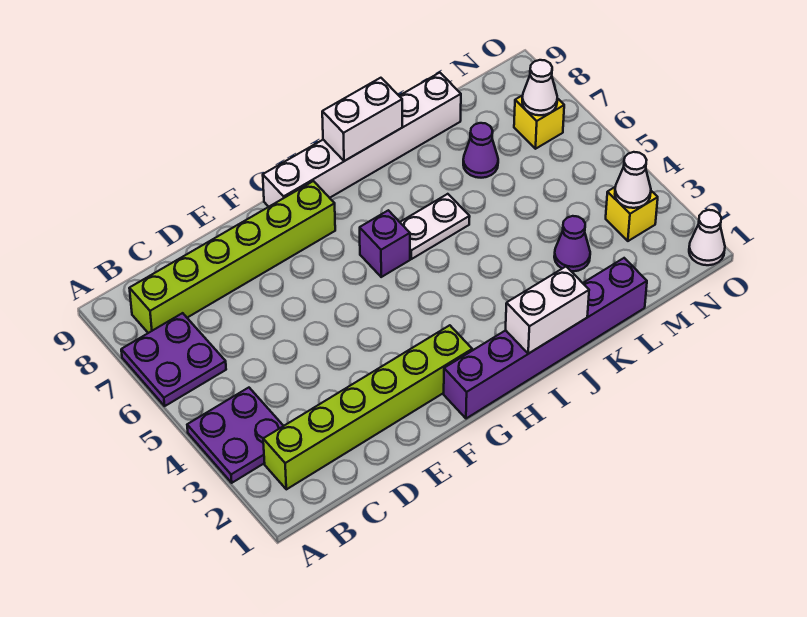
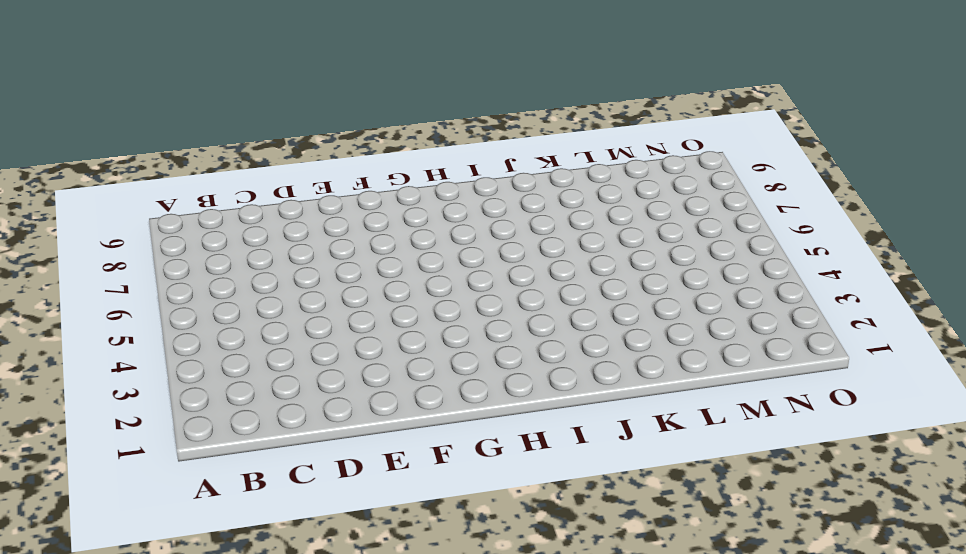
none -> purple 2x2 plate [187,388,283,483]
none -> purple 2x2 plate [121,313,226,406]
none -> lime 1x6 brick [263,325,472,489]

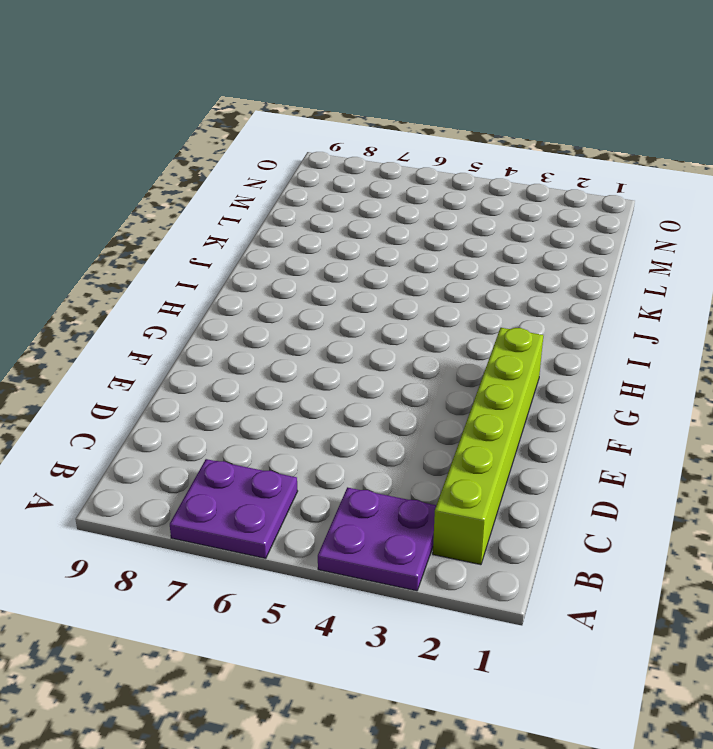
none -> lime 1x6 brick [129,181,335,333]
none -> purple 1x6 brick [444,258,647,419]
none -> white 1x6 brick [263,73,461,207]

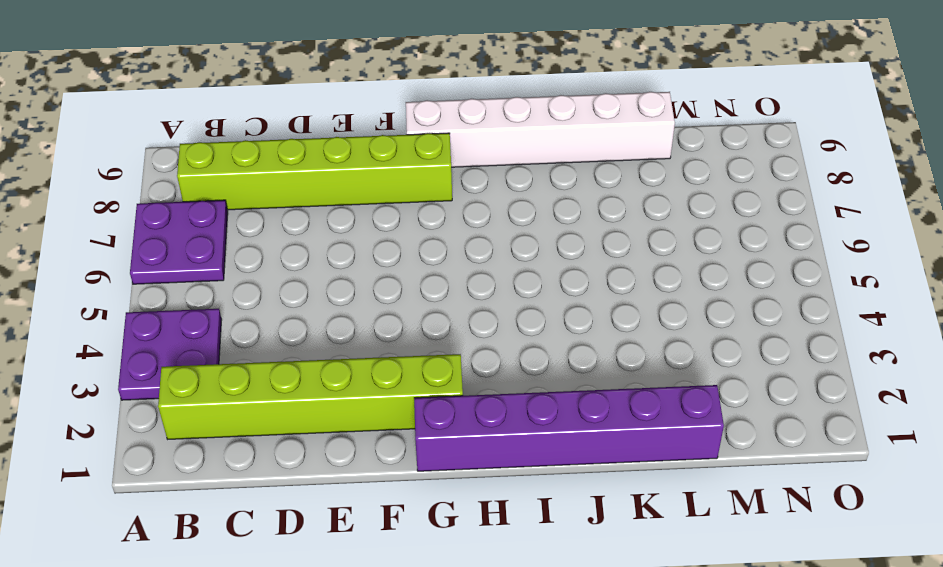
none -> purple 1x1 brick [360,210,410,277]
none -> white 1x2 plate [400,194,470,259]
none -> purple 1x1 cone [554,216,590,271]

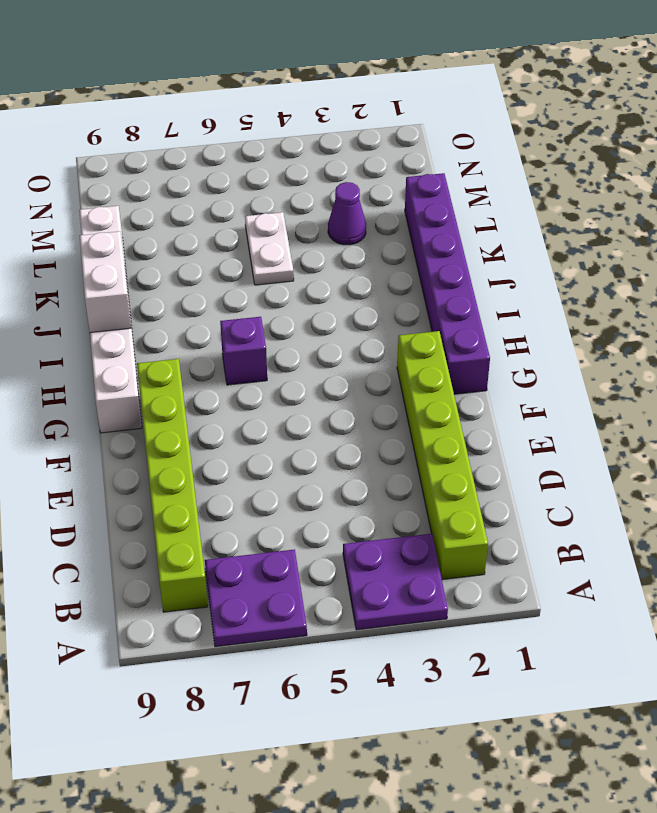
white 1x2 plate [245,212,294,285] -> white 1x2 plate moved to [400,194,470,259]
none -> purple 1x1 cone [463,123,498,178]
none -> yellow 1x1 brick [606,187,658,241]
none -> yellow 1x1 brick [514,95,564,149]

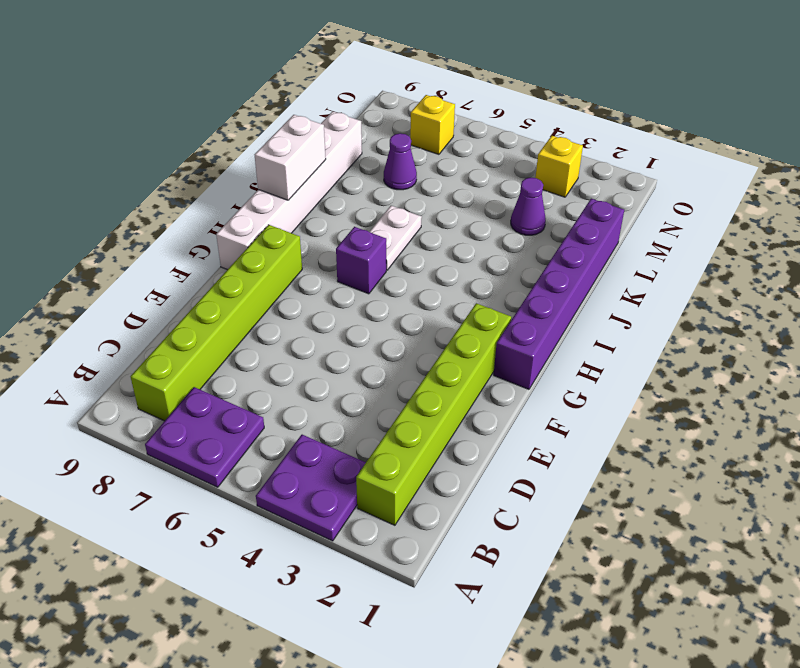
none -> white 1x1 cone [689,210,725,265]
none -> white 1x2 brick [506,267,589,354]
none -> white 1x1 cone [615,152,651,208]

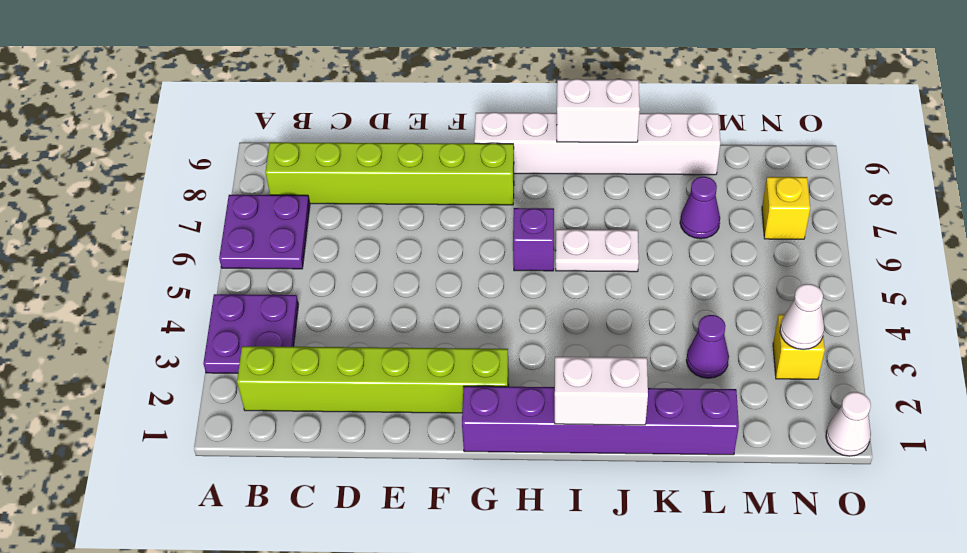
none -> white 1x1 cone [522,60,557,115]

